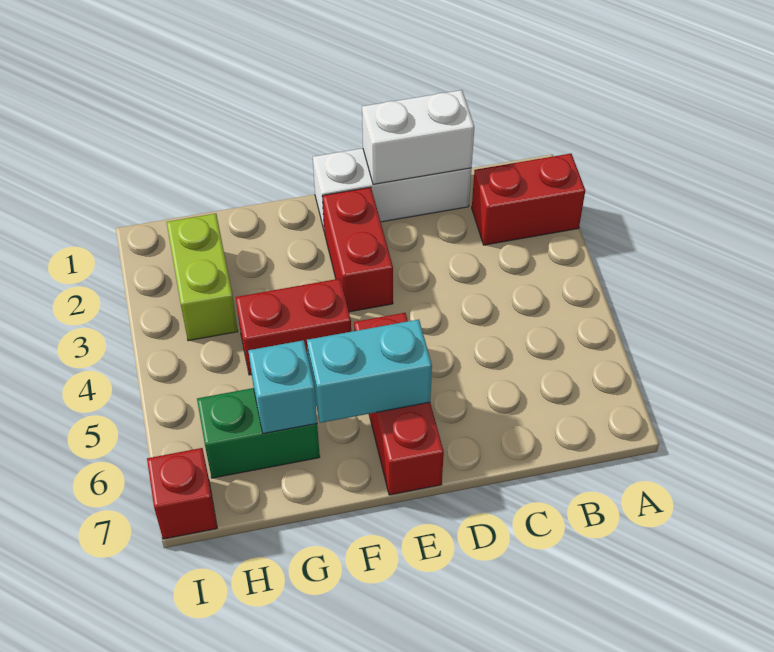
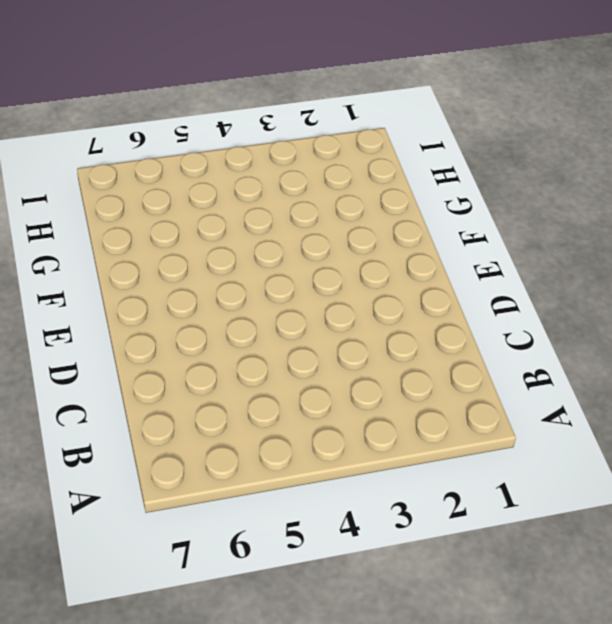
none -> red 1x2 brick [472,154,585,245]
none -> white 1x3 brick [313,148,471,229]

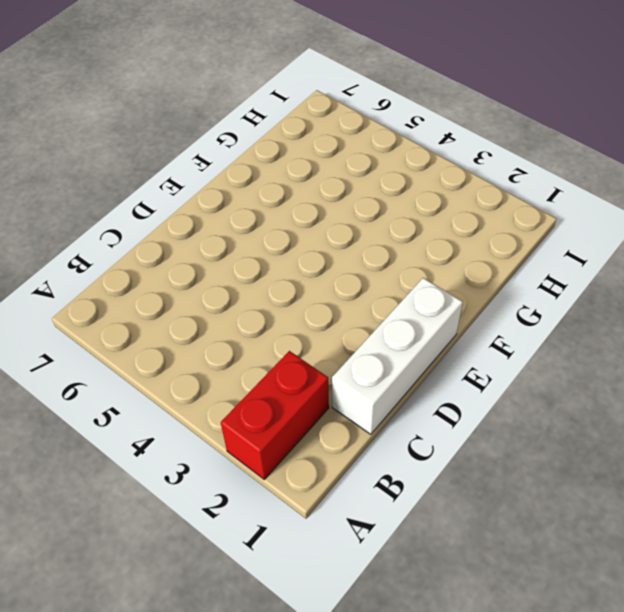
none -> red 1x2 brick [322,187,393,312]
none -> red 1x3 brick [354,313,444,495]

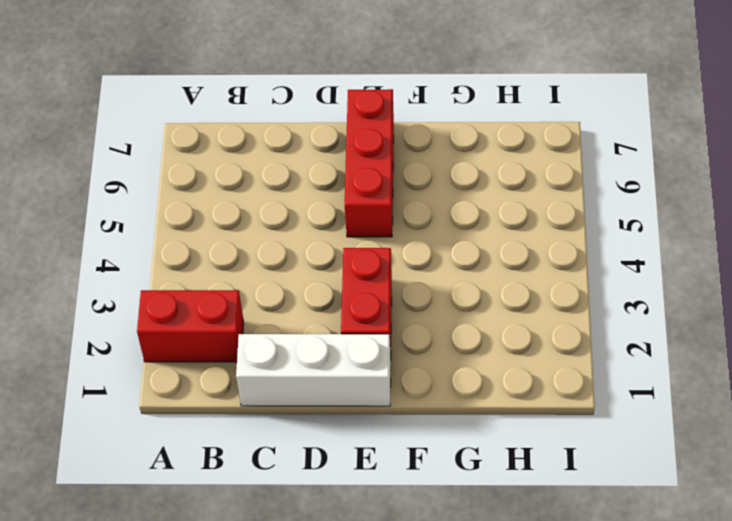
none -> red 1x2 brick [236,279,351,375]
none -> green 1x2 brick [197,388,320,478]

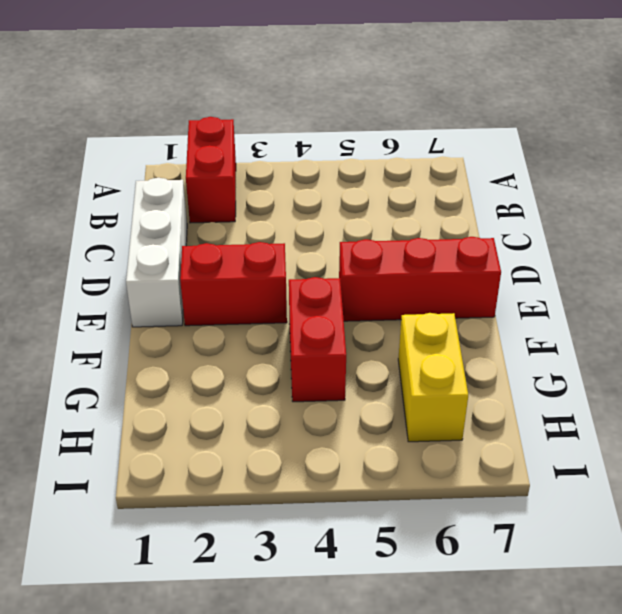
yellow 1x2 brick [398,313,468,442] -> green 1x2 brick [197,388,320,478]
none -> lime 1x2 brick [167,214,238,341]
none -> red 1x1 brick [147,448,217,539]

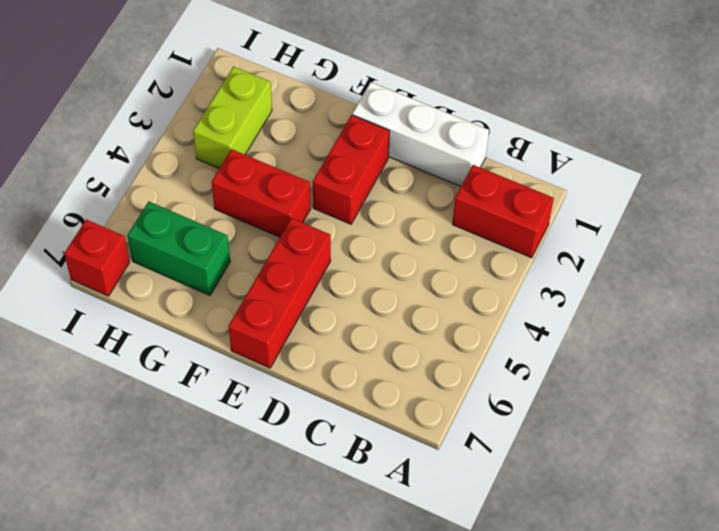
none -> white 1x2 brick [362,90,474,184]
none -> cyan 1x2 brick [307,320,432,423]

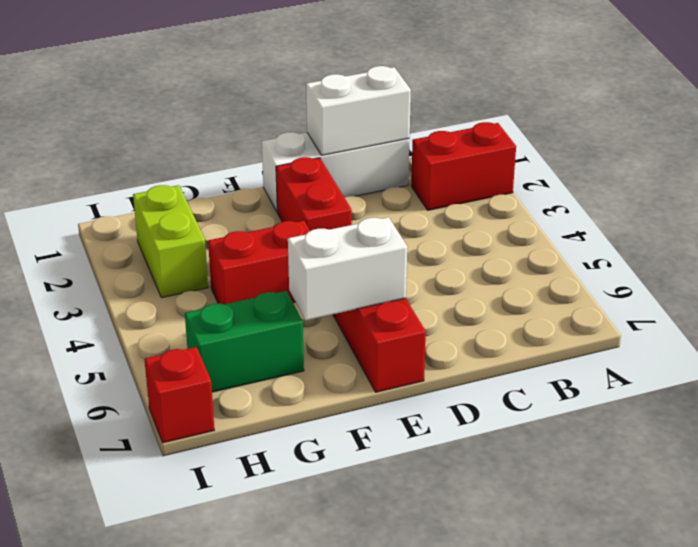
white 1x2 brick [288,217,407,320] -> cyan 1x2 brick [307,320,432,423]
none -> cyan 1x1 brick [248,340,317,434]

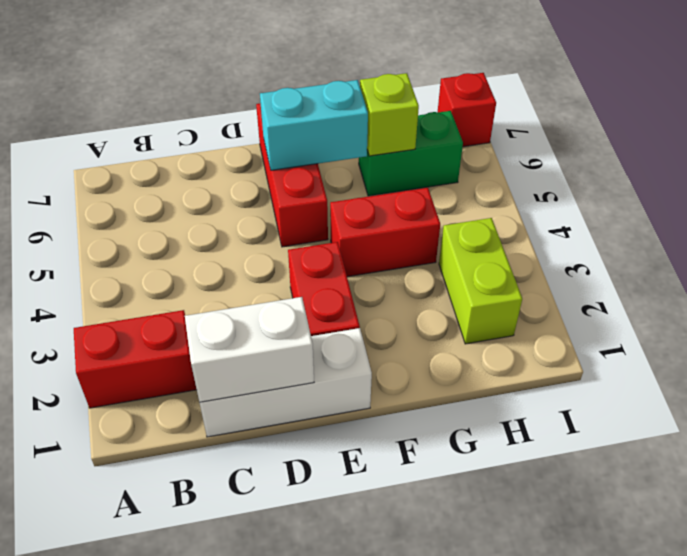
lime 1x1 brick [360,73,419,156] -> cyan 1x1 brick [248,340,317,434]

